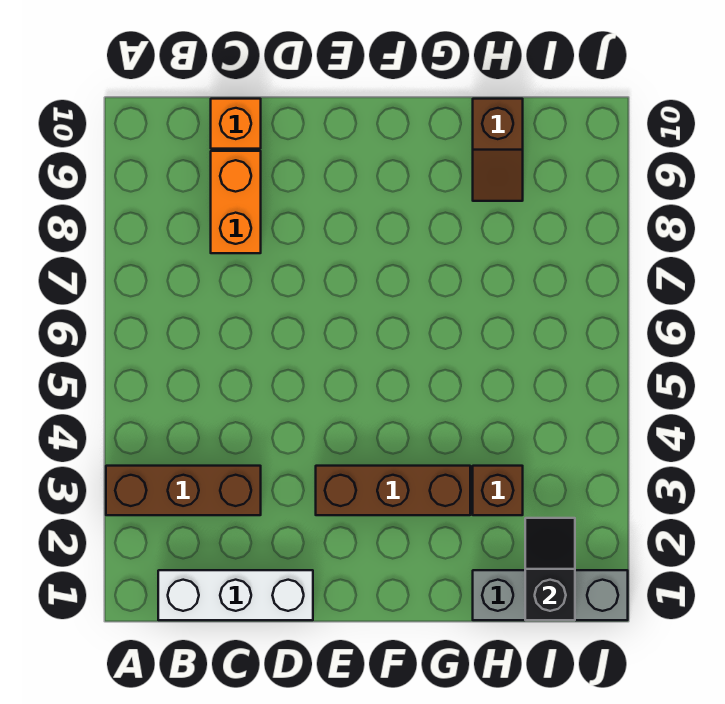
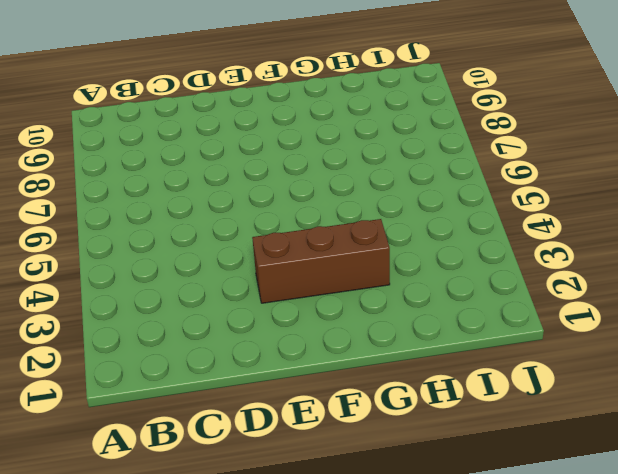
none -> brown 1x3 brick [106,466,261,515]
none -> white 1x3 brick [158,570,313,620]

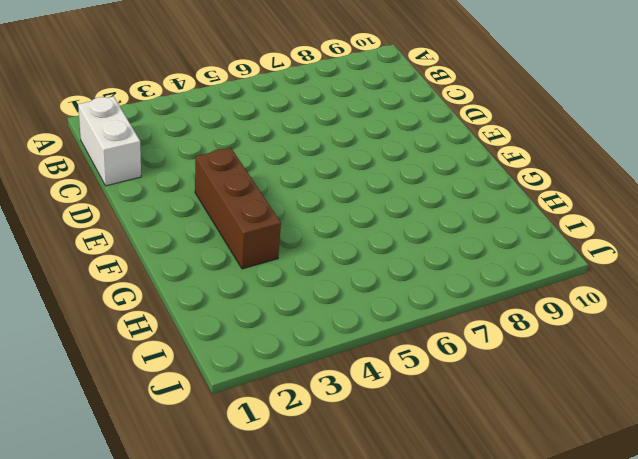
white 1x2 brick [78,96,141,186] -> white 1x3 brick [158,570,313,620]
none -> brown 1x3 brick [106,466,261,515]
none -> orange 1x2 brick [211,151,261,253]

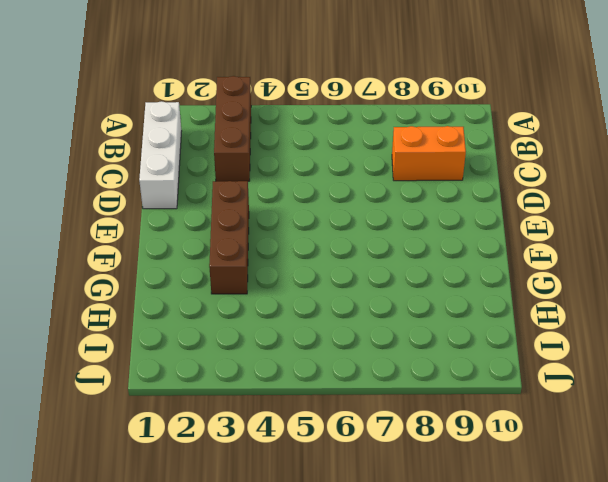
none -> orange 1x1 brick [211,99,261,149]
none -> grey 1x3 brick [473,570,628,620]

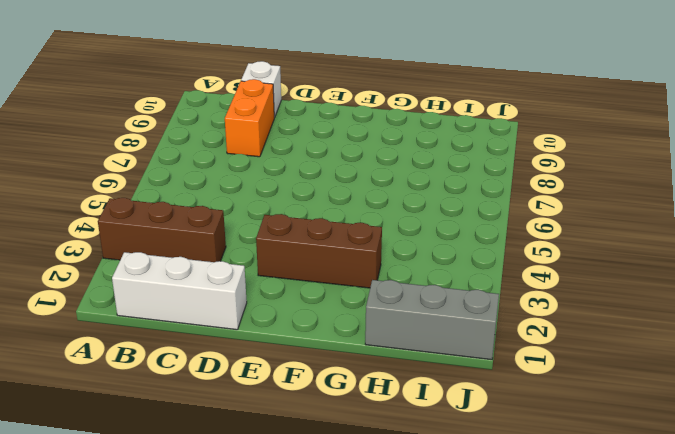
white 1x1 brick [241,61,281,117] -> orange 1x1 brick [211,99,261,149]
none -> brown 1x1 brick [473,466,523,515]
none -> brown 1x2 slope [473,99,523,201]

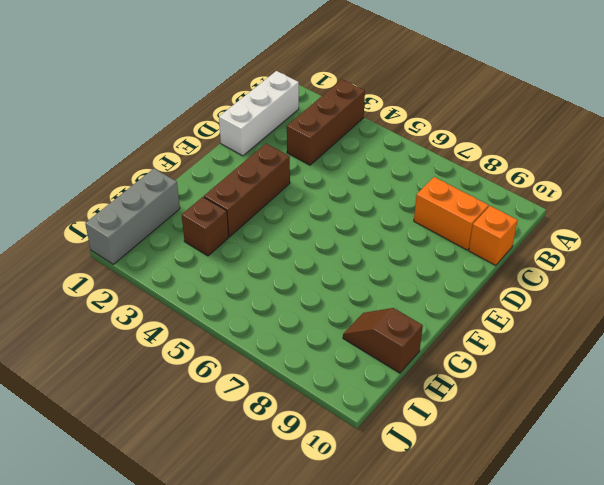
none -> black 1x2 slope [525,518,575,620]

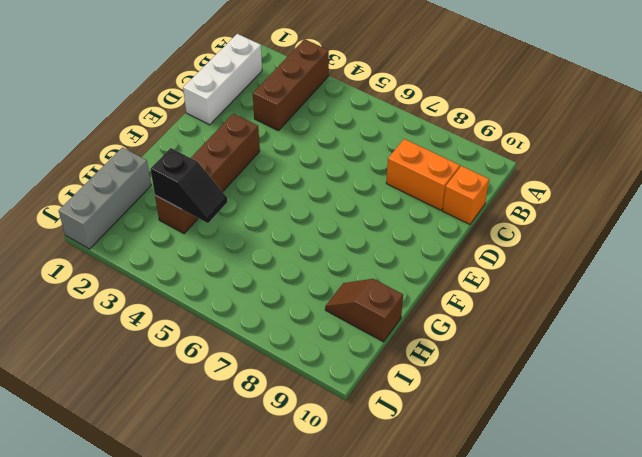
black 1x2 slope [150,148,227,223] -> black 1x2 slope moved to [525,518,575,620]

